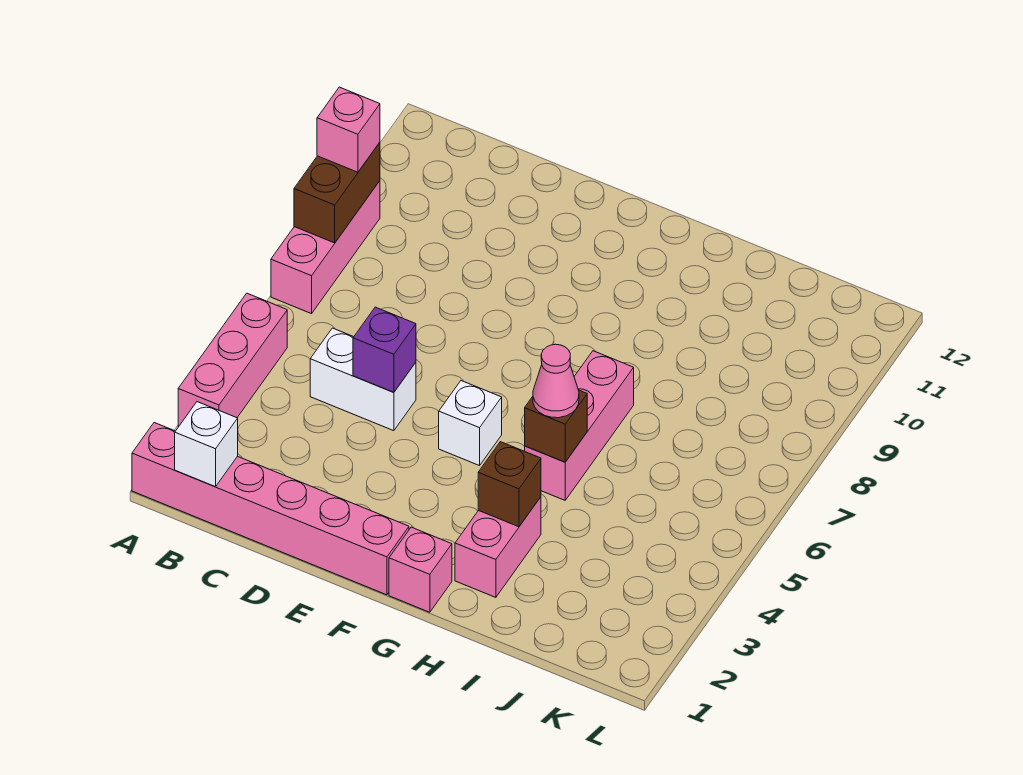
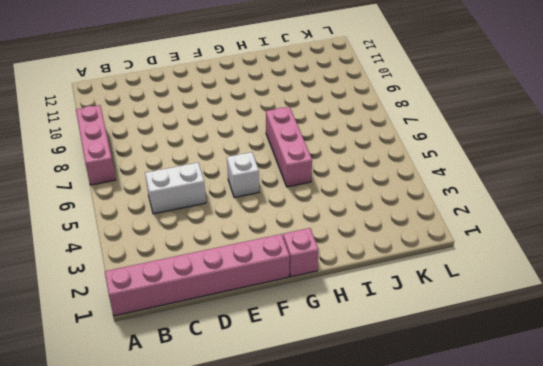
none -> pink 1x3 brick [178,293,287,427]
none -> pink 1x2 brick [455,497,541,597]
none -> brown 1x2 brick [294,142,380,243]

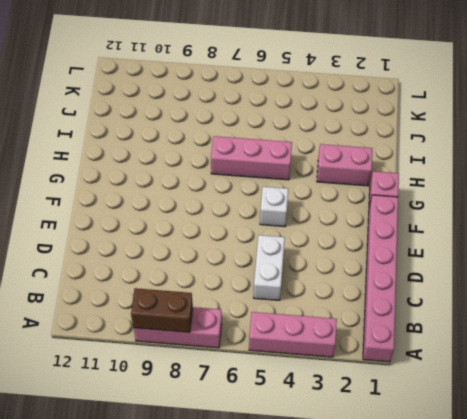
none -> white 1x1 brick [175,402,238,487]
none -> purple 1x1 brick [353,307,416,392]
none -> brown 1x1 brick [478,442,541,527]

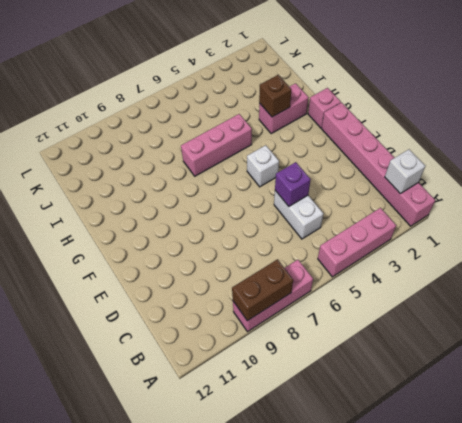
none -> brown 1x1 brick [525,390,587,462]
none -> pink 1x1 brick [317,87,380,172]
none -> pink 1x1 cone [533,344,579,418]

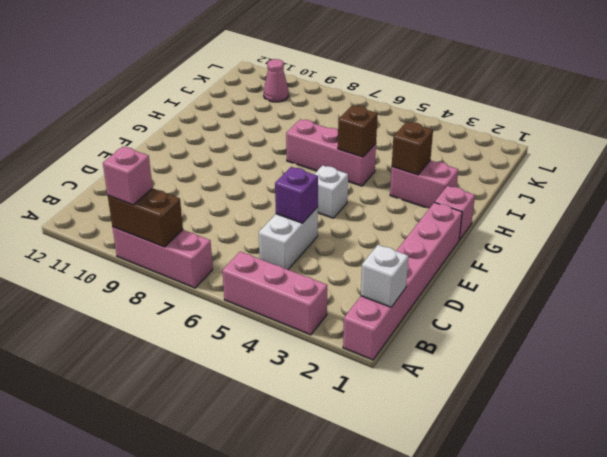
pink 1x1 cone [264,59,289,102] -> pink 1x1 cone moved to [533,344,579,418]

